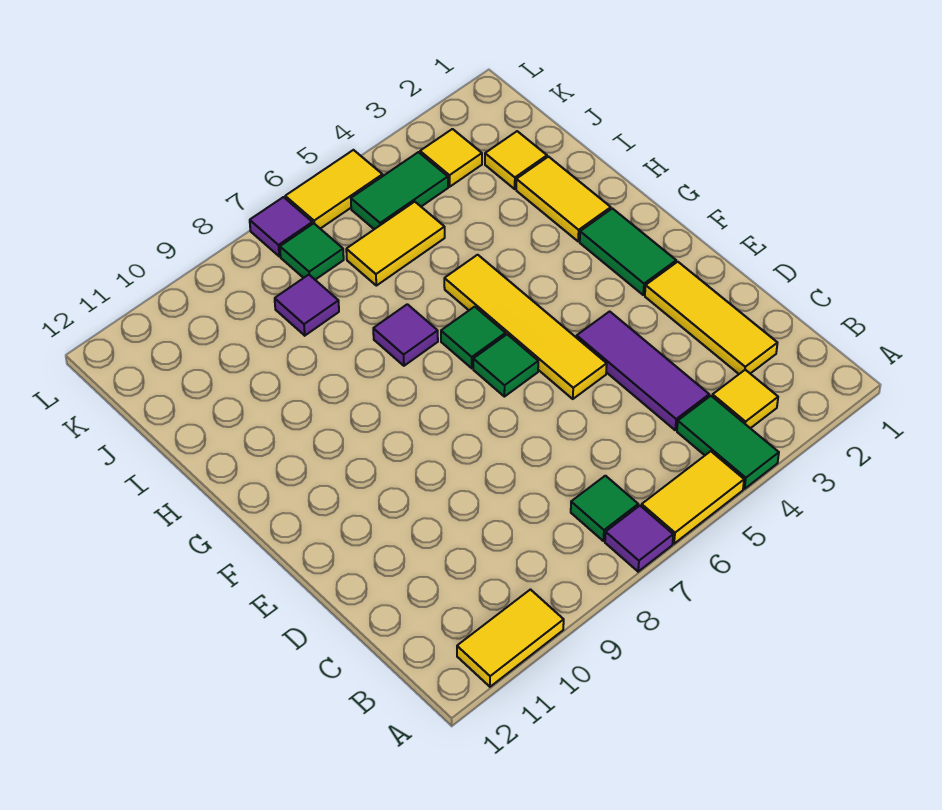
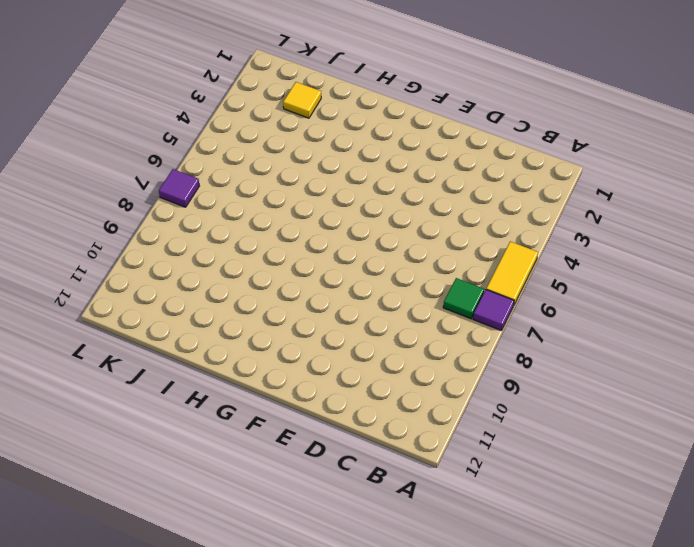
none -> green 1x2 tile [677,396,779,489]
none -> yellow 1x2 tile [457,590,564,687]
none -> yellow 1x1 tile [712,370,778,428]

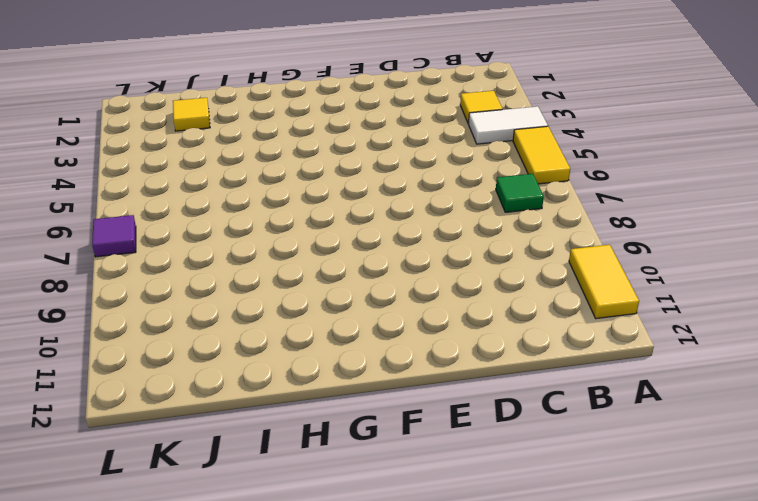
white 1x2 tile [469,106,548,144] -> green 1x2 tile [677,396,779,489]
none -> purple 1x1 tile [605,506,673,572]
none -> yellow 1x3 tile [645,262,777,374]
none -> purple 1x3 tile [577,311,709,430]

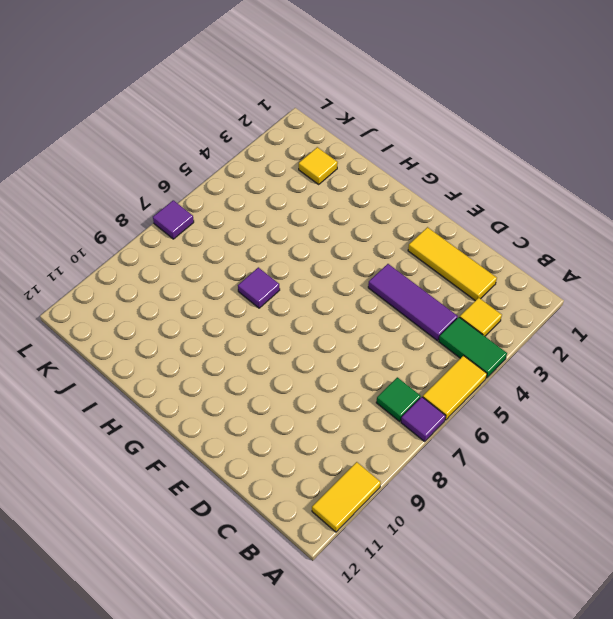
none -> yellow 1x4 tile [444,255,607,399]
none -> green 1x2 tile [580,209,676,295]
none -> green 1x1 tile [473,334,538,397]

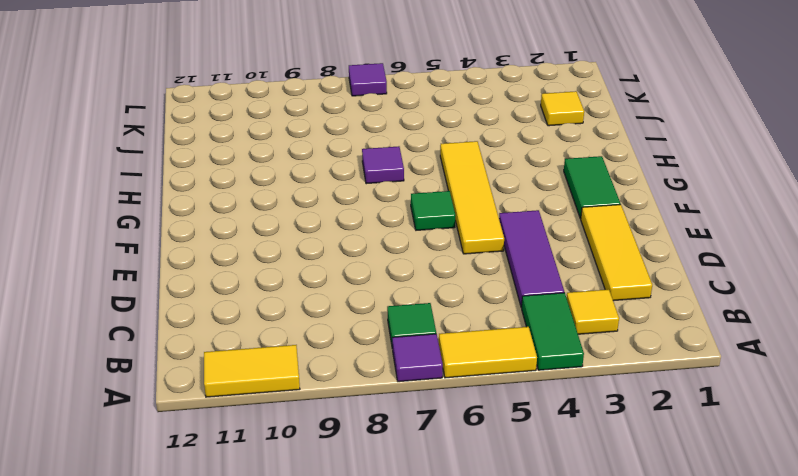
none -> green 1x1 tile [441,307,506,368]
none -> yellow 1x2 tile [516,157,611,241]
none -> yellow 1x2 tile [346,202,445,286]

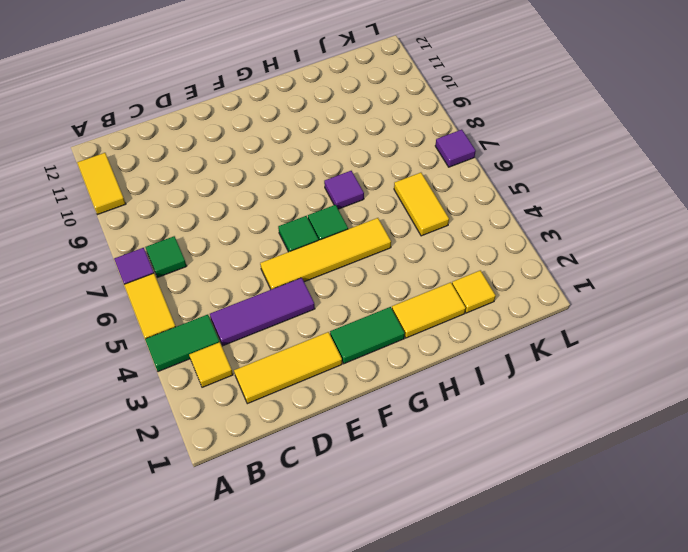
none -> purple 1x1 tile [275,275,339,336]
none -> yellow 1x1 tile [420,129,482,187]
none -> green 1x2 tile [351,152,448,229]

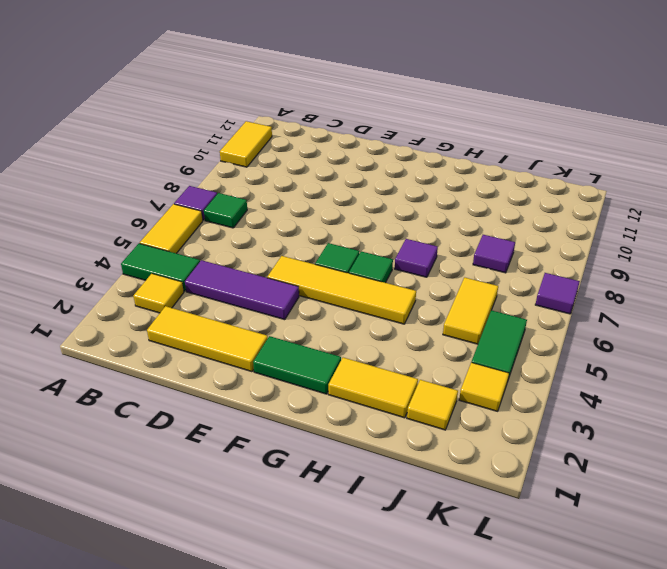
none -> green 1x1 tile [280,223,344,280]
none -> yellow 1x2 tile [285,150,383,229]

